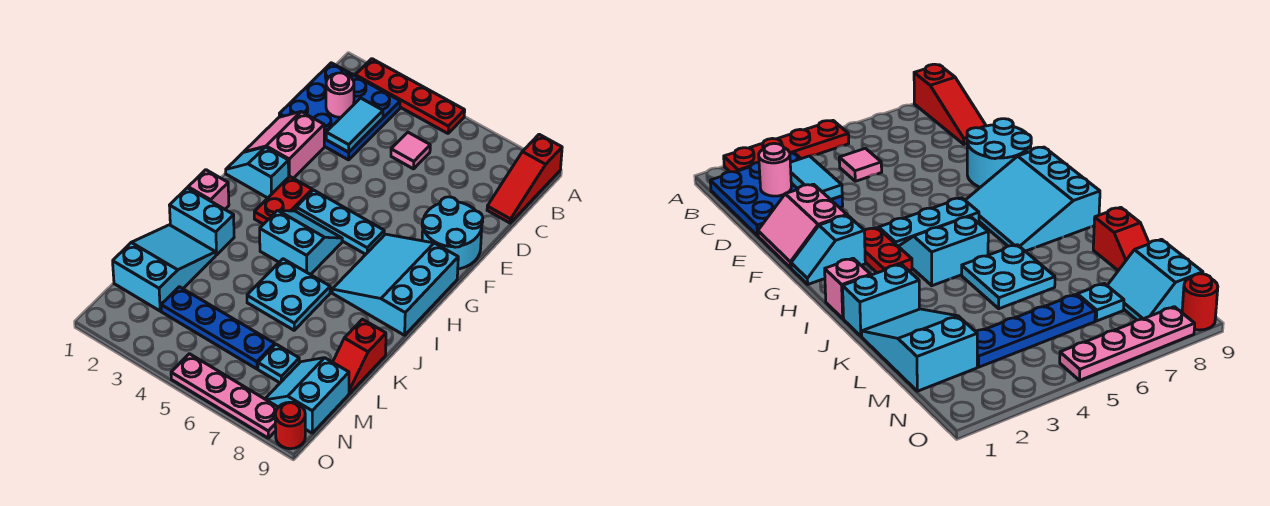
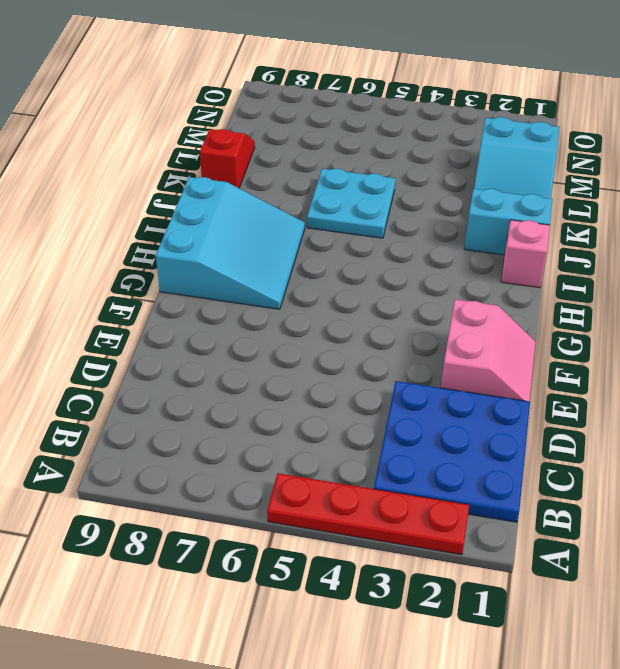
none -> red 1x3 slope [487,134,562,223]
none -> pink 1x1 tile [391,132,430,169]
none -> cyan 2x2 round brick [422,197,483,269]

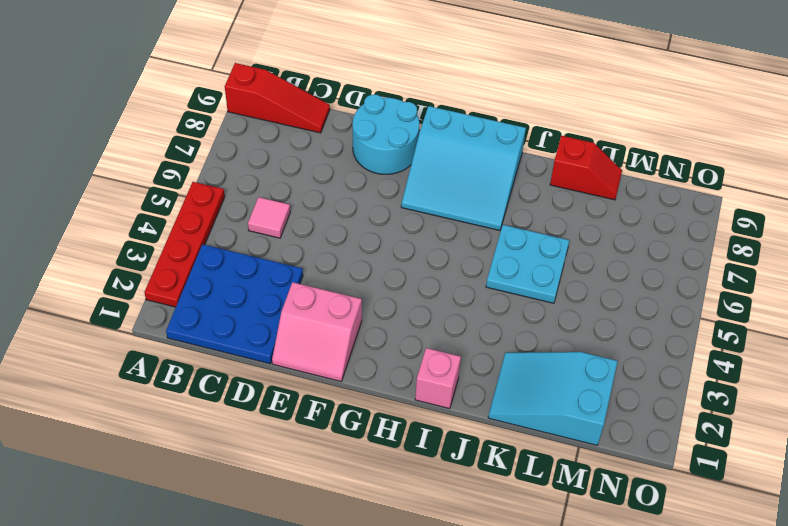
none -> cyan 1x2 slope [226,147,289,198]
none -> red 1x2 plate [254,177,312,224]
none -> cyan 1x3 plate [296,190,384,254]

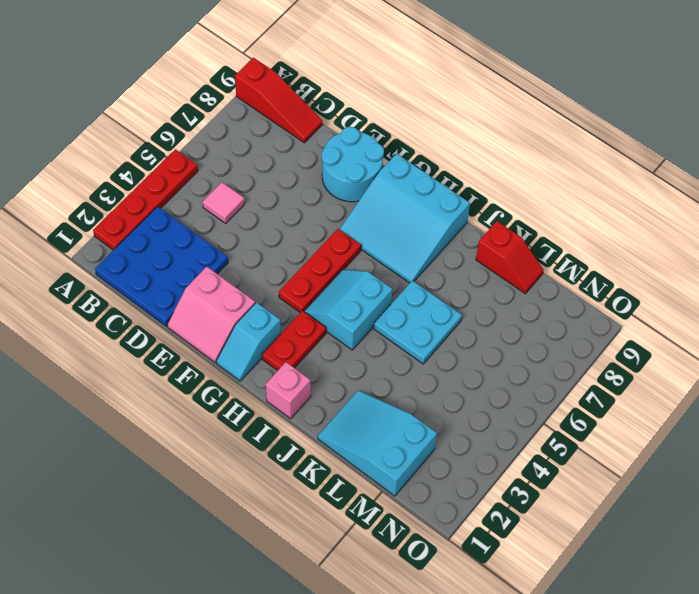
red 1x3 plate [279,229,361,313] -> cyan 1x3 plate [296,190,384,254]
red 1x2 plate [262,310,326,371] -> red 1x2 plate turned to [254,177,312,224]
none -> cyan 1x2 brick [169,188,234,255]
none -> blue 1x4 plate [161,287,275,369]
none -> cyan 1x1 plate [258,344,299,383]

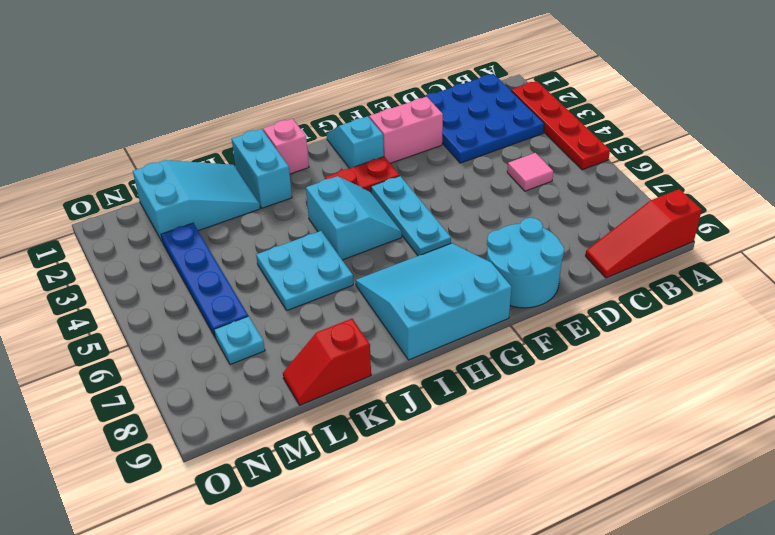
none -> cyan 2x2 slope [265,358,349,433]
none -> pink 1x4 plate [171,354,278,438]
none -> red 1x1 round brick [275,402,305,449]

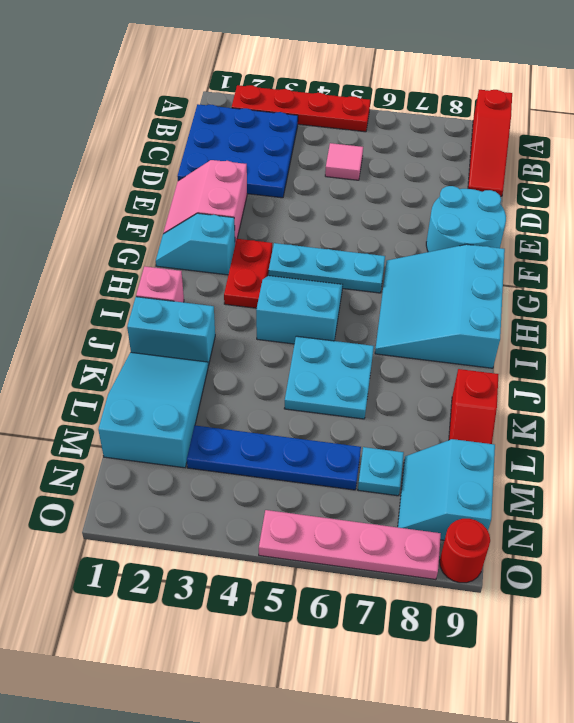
none -> pink 1x1 round brick [326,73,354,117]
none -> cyan 1x2 tile [326,98,383,152]

